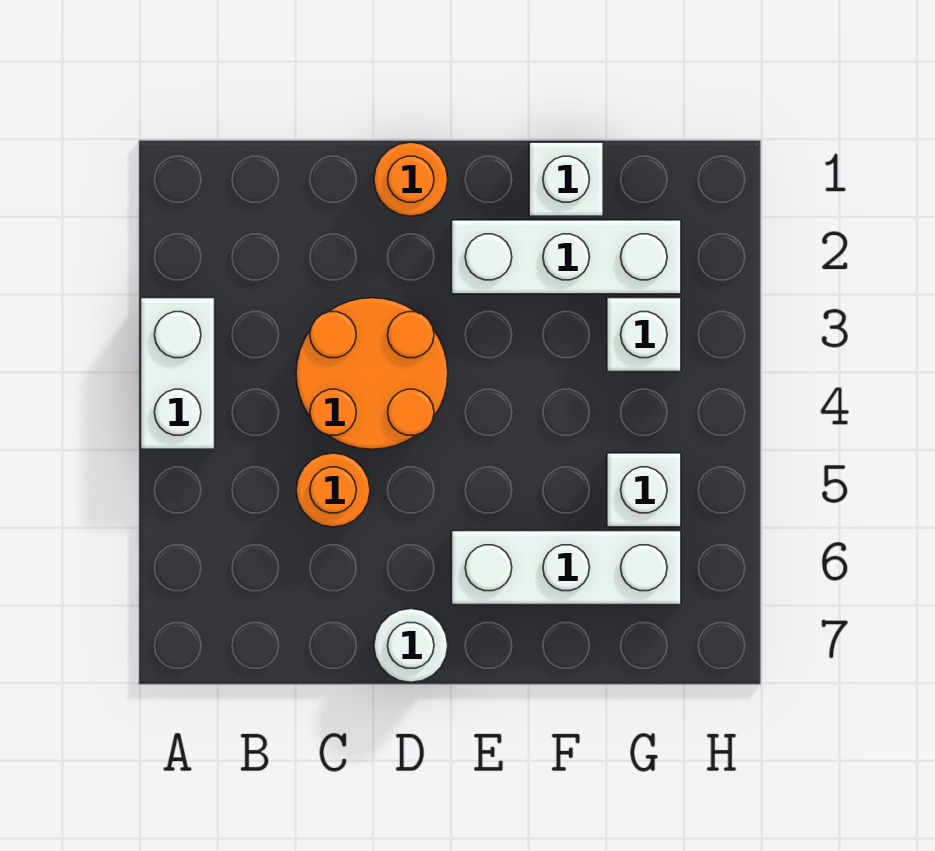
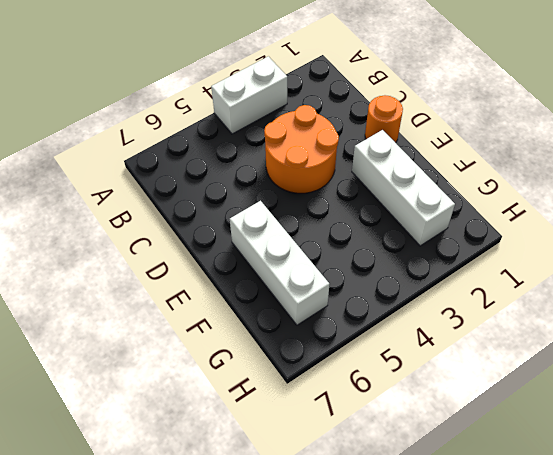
none -> orange 1x1 round brick [296,453,370,527]
none -> white 1x1 round brick [374,609,448,682]

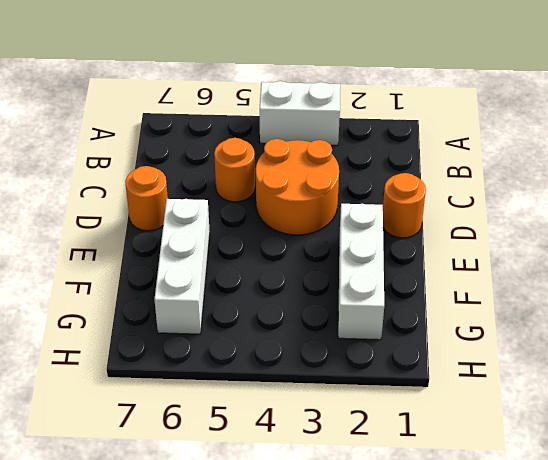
orange 1x1 round brick [125,166,168,231] -> white 1x1 round brick [374,609,448,682]
none -> white 1x1 brick [529,142,603,216]
none -> white 1x1 brick [607,298,681,372]

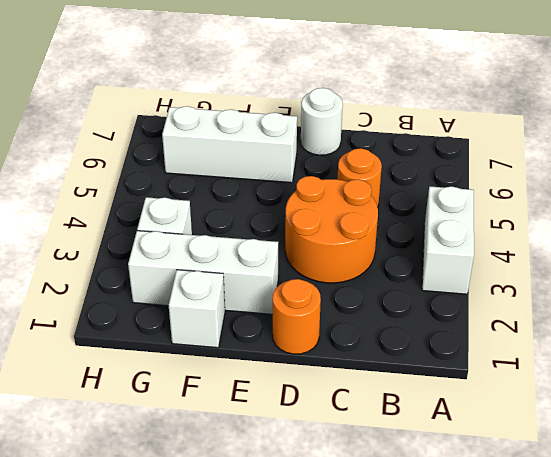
none -> white 1x1 brick [607,453,681,527]

